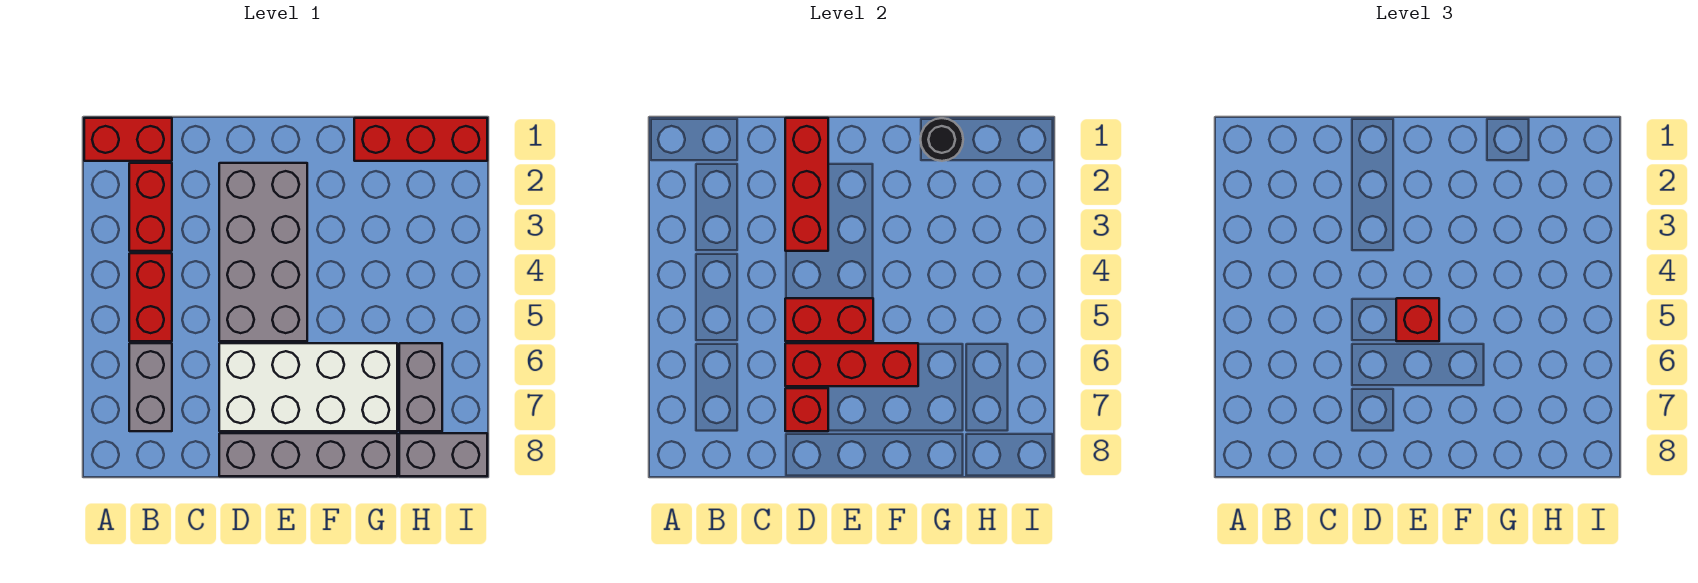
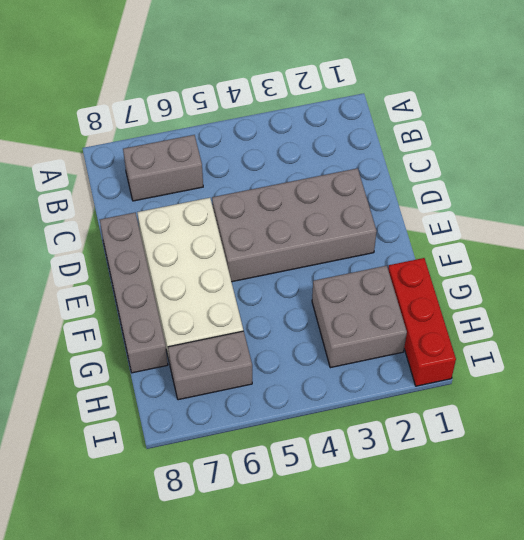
grey 2x2 brick [312,266,407,368] -> none
none -> red 1x2 brick [84,118,172,161]
none -> red 1x2 brick [129,163,172,251]
none -> red 1x2 brick [129,253,172,341]

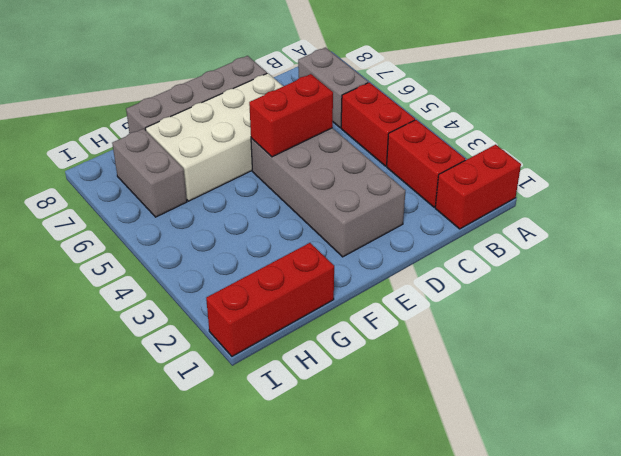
none -> grey 1x2 brick [399,433,487,476]
none -> red 1x3 brick [785,118,828,251]
none -> red 1x3 brick [785,343,918,386]

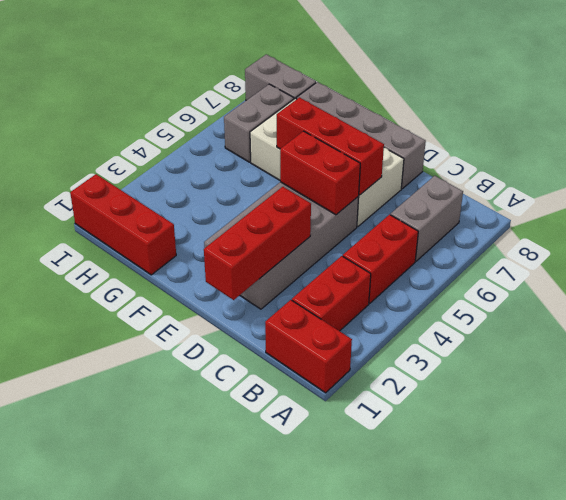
none -> red 1x1 brick [785,388,828,431]
none -> black 1x1 round brick [920,118,963,161]
none -> red 1x1 brick [1396,298,1439,341]

